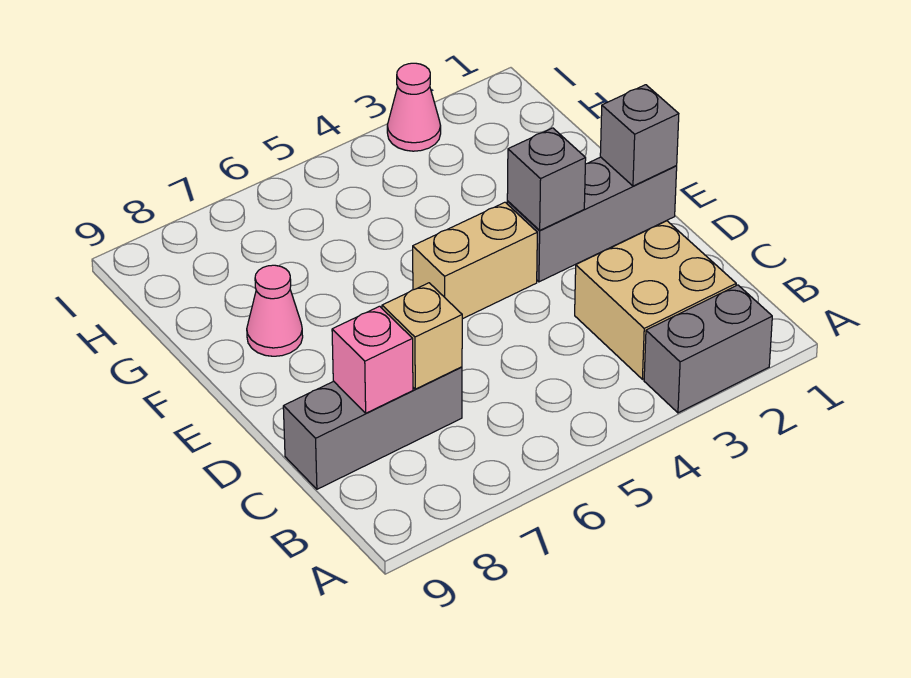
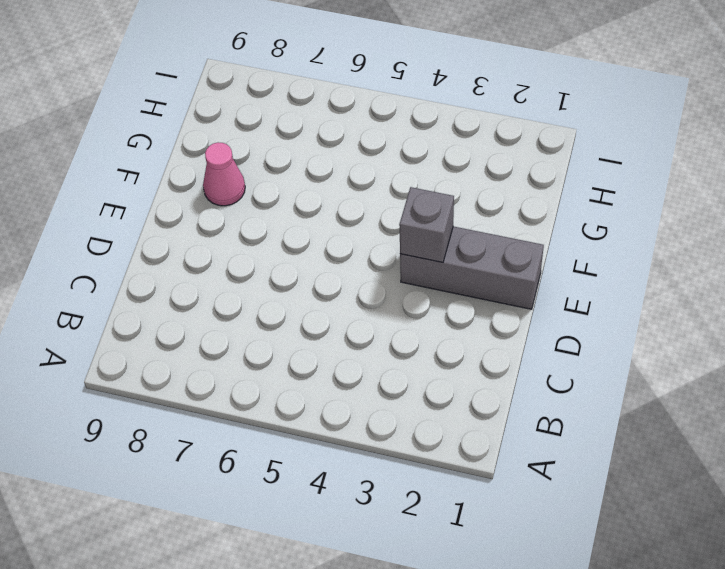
none -> grey 1x2 brick [644,285,772,413]
none -> tan 2x2 brick [575,221,736,379]

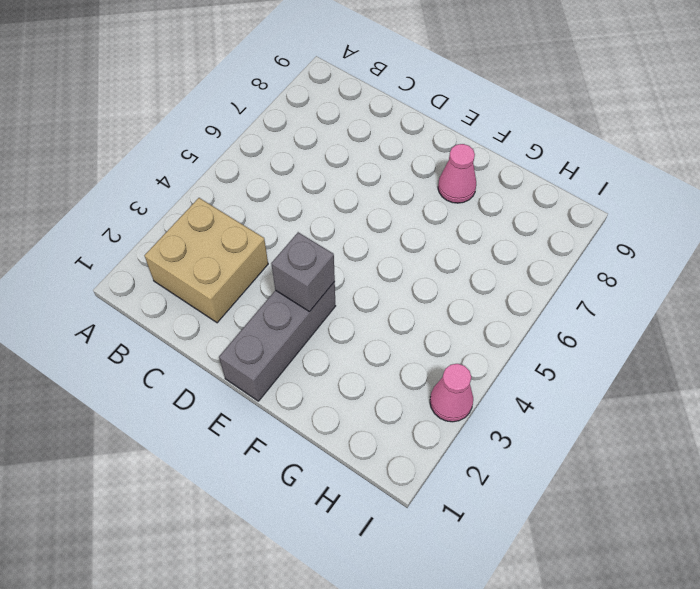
none -> grey 1x2 brick [644,285,772,413]
none -> grey 1x3 brick [283,367,462,489]

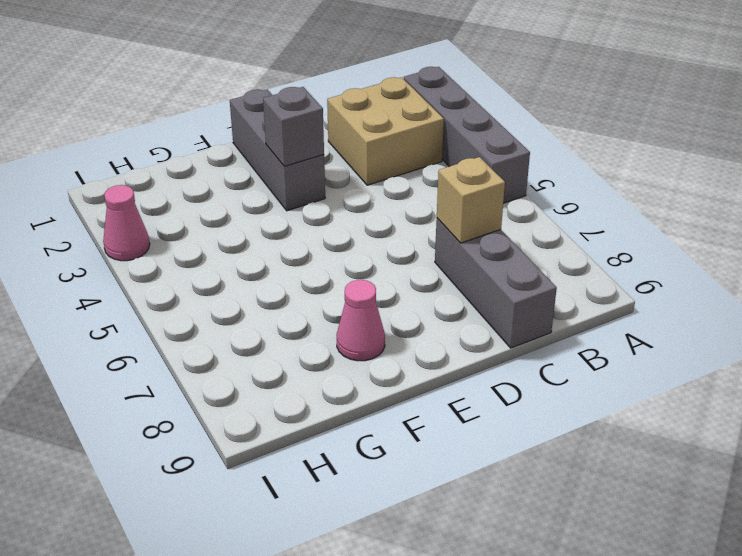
grey 1x4 brick [404,67,530,203] -> grey 1x2 brick [644,285,772,413]
none -> tan 1x2 brick [413,202,537,319]
none -> pink 1x1 brick [332,306,413,413]

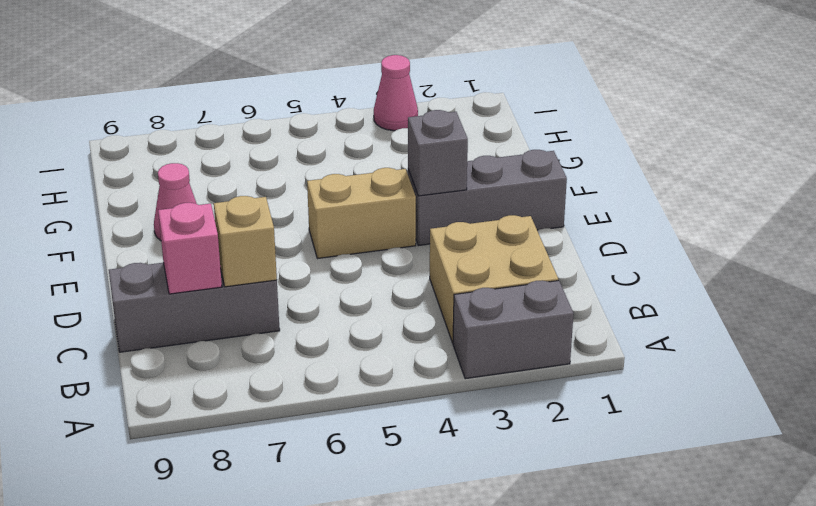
none -> grey 1x1 brick [600,85,679,186]

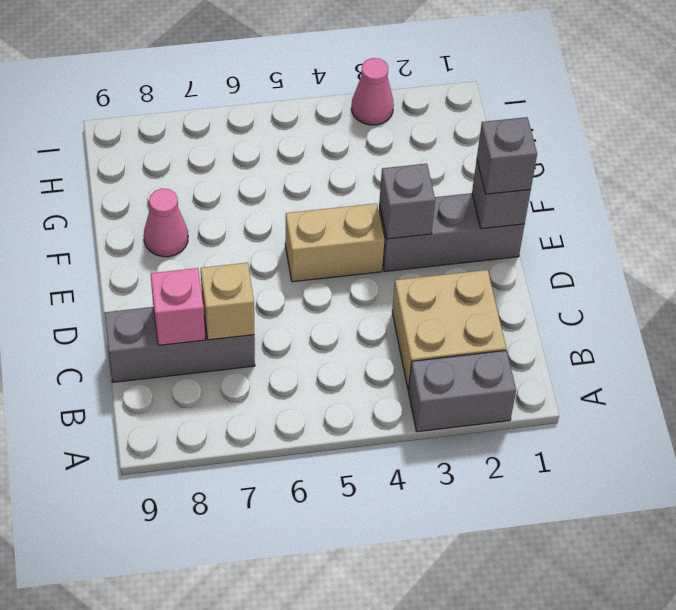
grey 1x1 brick [477,117,537,194] -> none

